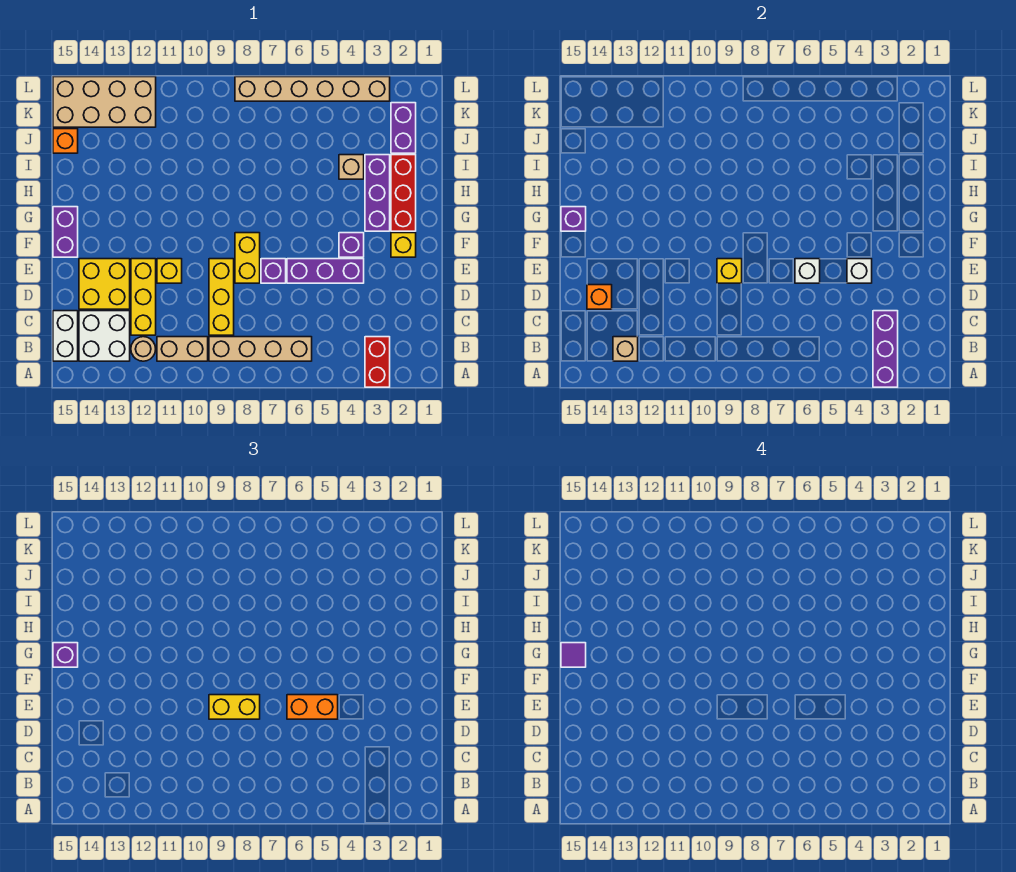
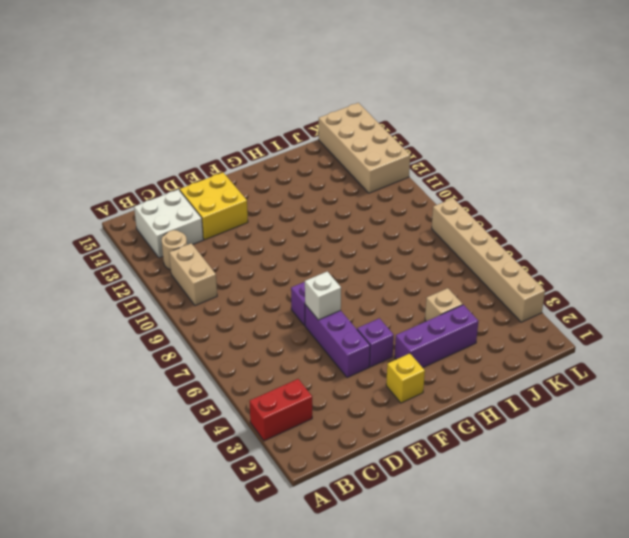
none -> tan 1x4 brick [209,337,312,361]
none -> white 1x2 brick [53,311,78,361]
none -> yellow 1x3 brick [209,259,234,335]
none -> yellow 1x3 brick [131,259,156,335]

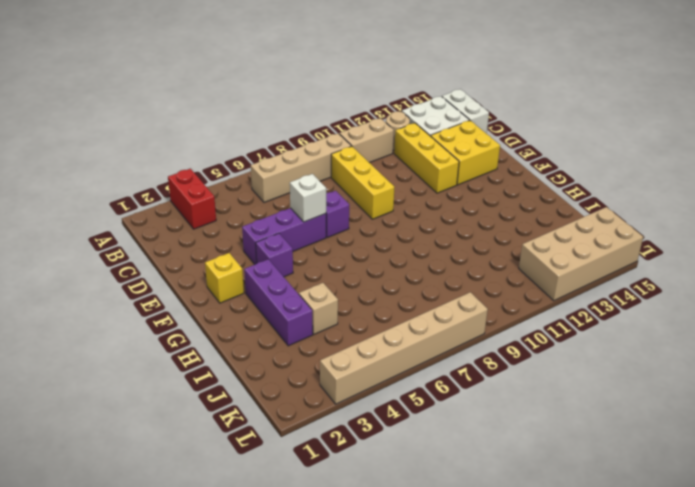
none -> yellow 1x2 brick [235,233,260,283]
none -> yellow 1x1 brick [157,259,182,283]
none -> purple 1x2 brick [53,207,78,257]
none -> red 1x3 brick [391,155,416,231]

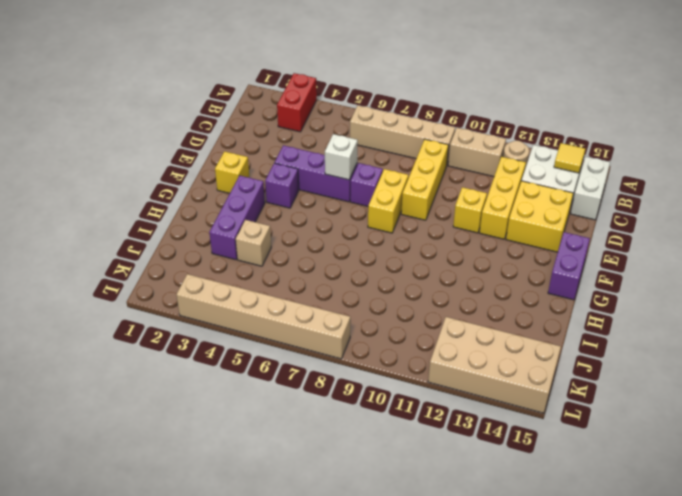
yellow 1x1 tile [554,143,585,173] -> none
none -> red 1x3 brick [391,155,416,231]
none -> purple 1x2 brick [391,103,416,153]
none -> orange 1x1 brick [53,129,78,153]
none -> purple 1x3 brick [873,311,898,387]

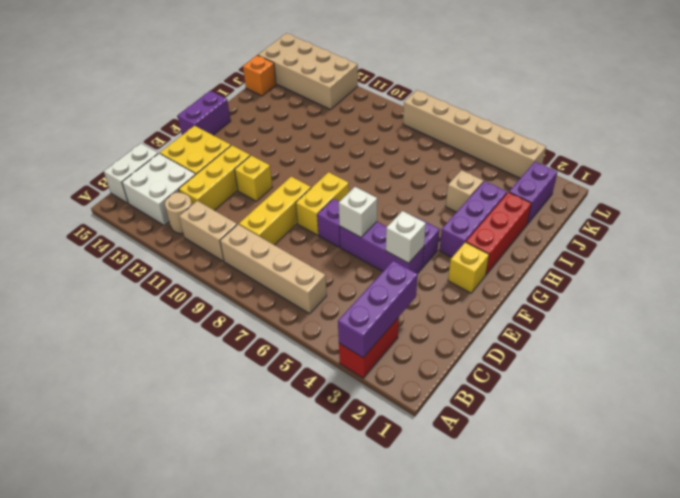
none -> tan 1x1 brick [613,337,638,361]
none -> orange 1x1 brick [587,285,612,309]
none -> yellow 1x1 brick [717,259,742,283]
none -> purple 1x1 brick [561,207,586,231]

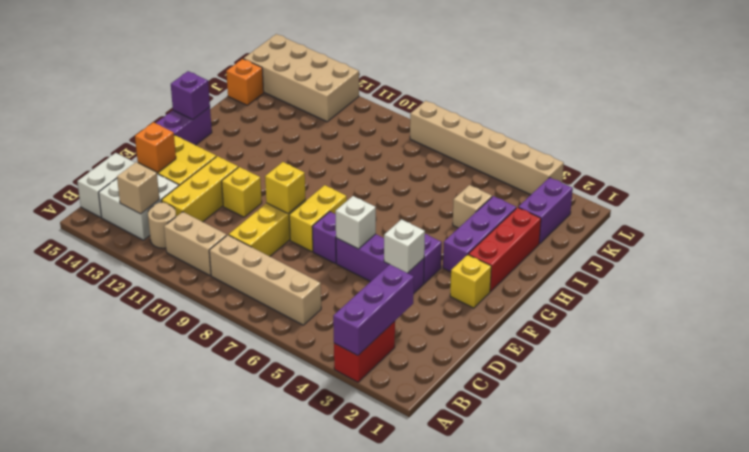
none -> orange 1x2 brick [287,695,338,719]
none -> yellow 1x2 brick [209,695,260,719]
none -> purple 1x1 brick [53,643,78,667]
none -> purple 1x1 tile [561,643,586,667]

